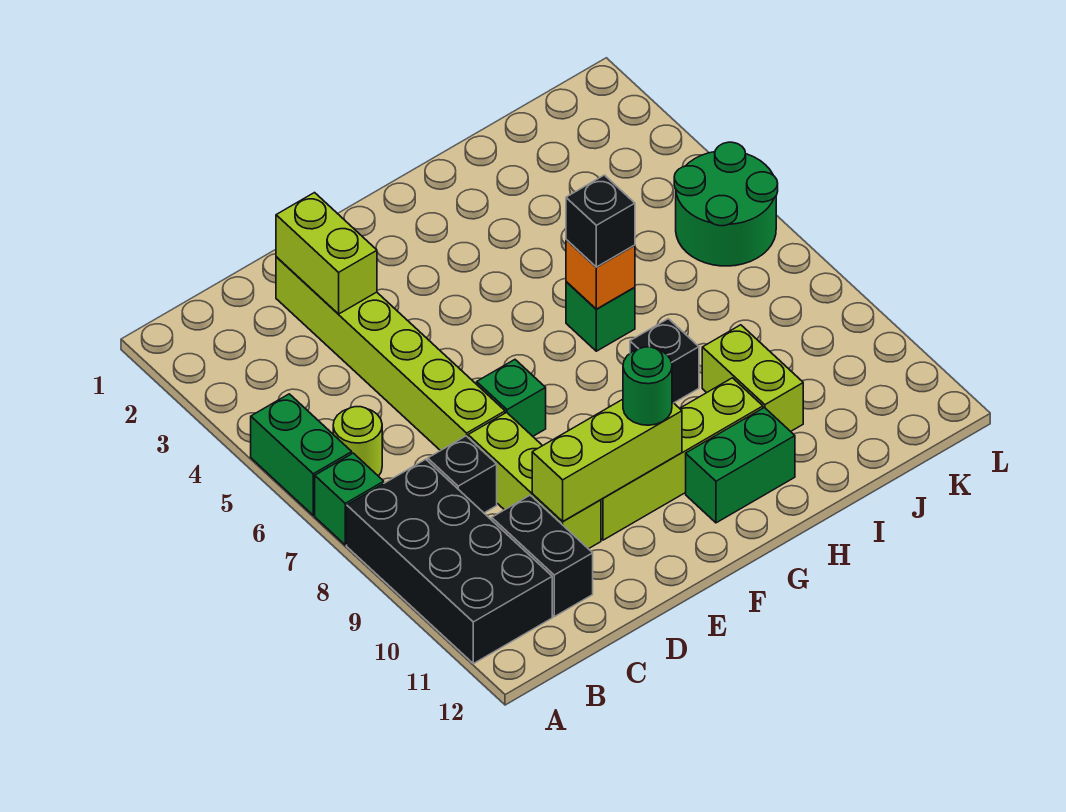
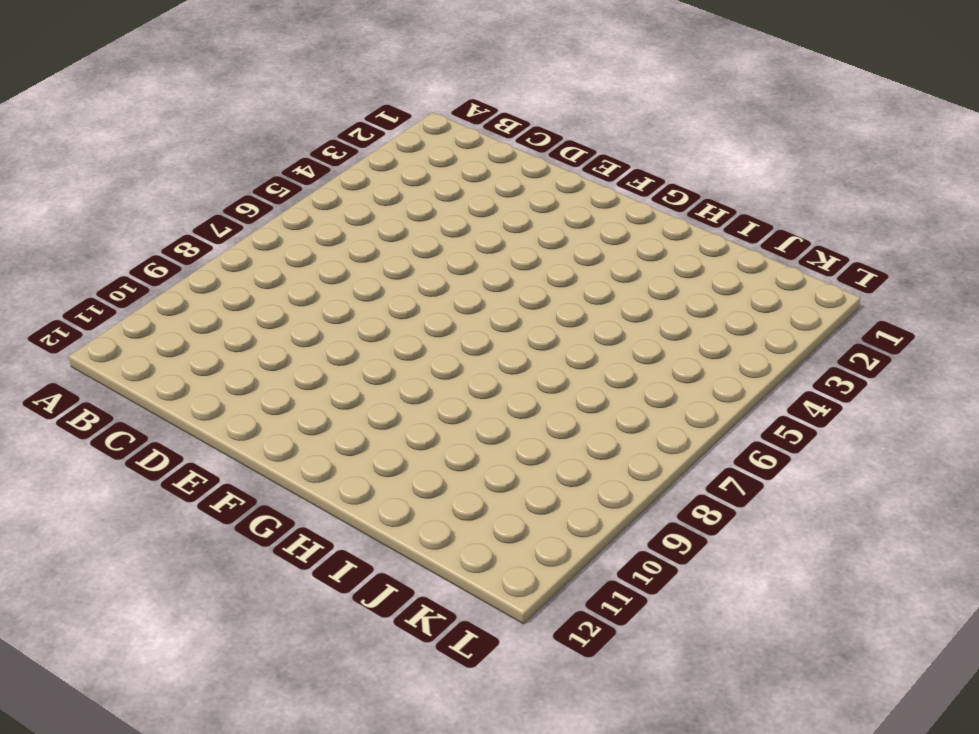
none -> green 1x2 brick [251,394,352,515]
none -> green 1x1 brick [315,453,384,545]
none -> black 2x4 brick [347,459,552,664]

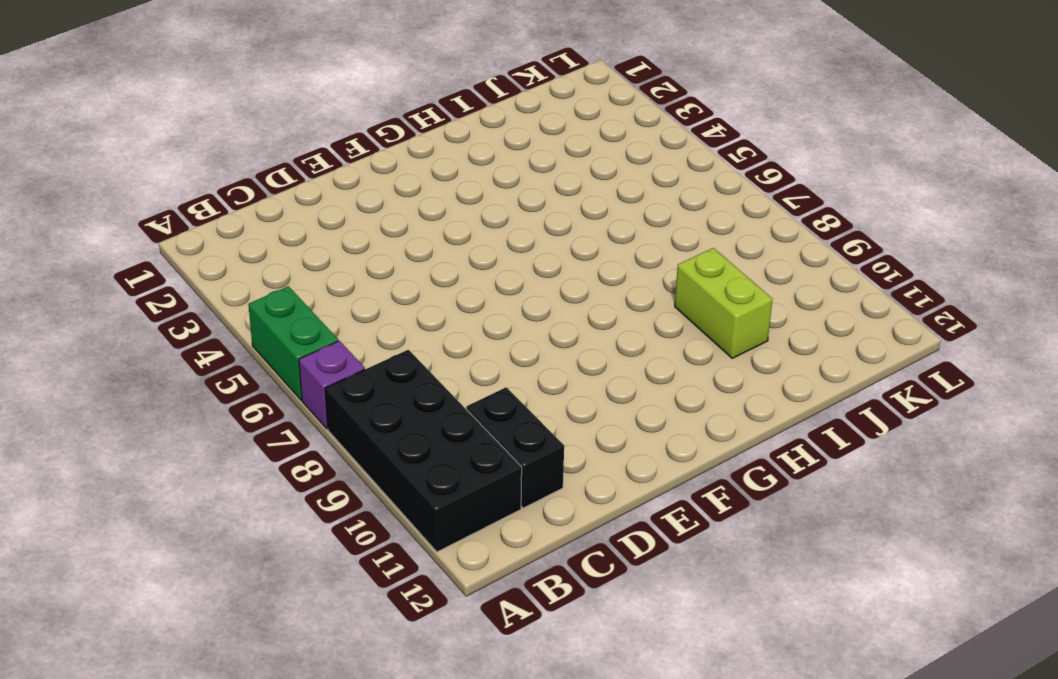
purple 1x1 brick [299,341,365,429] -> green 1x1 brick [315,453,384,545]
none -> lime 1x1 round brick [333,407,382,476]
none -> black 1x1 brick [428,436,497,513]
none -> lime 1x6 brick [276,257,505,451]

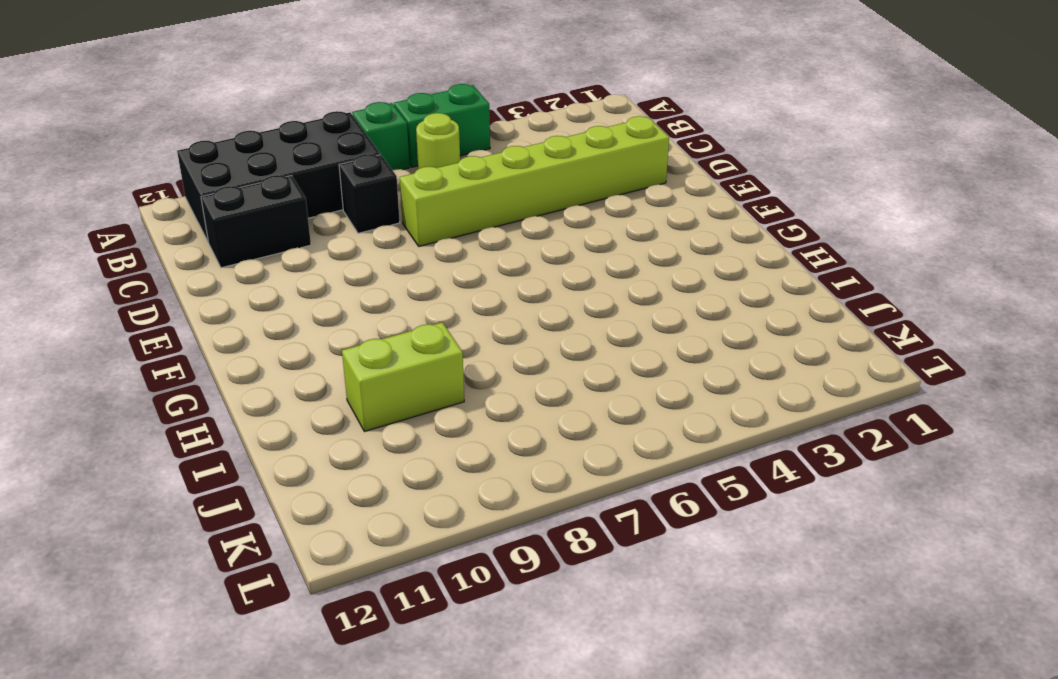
none -> lime 1x3 brick [468,412,601,549]
none -> green 1x1 brick [477,360,546,436]
none -> lime 1x4 brick [601,378,763,540]

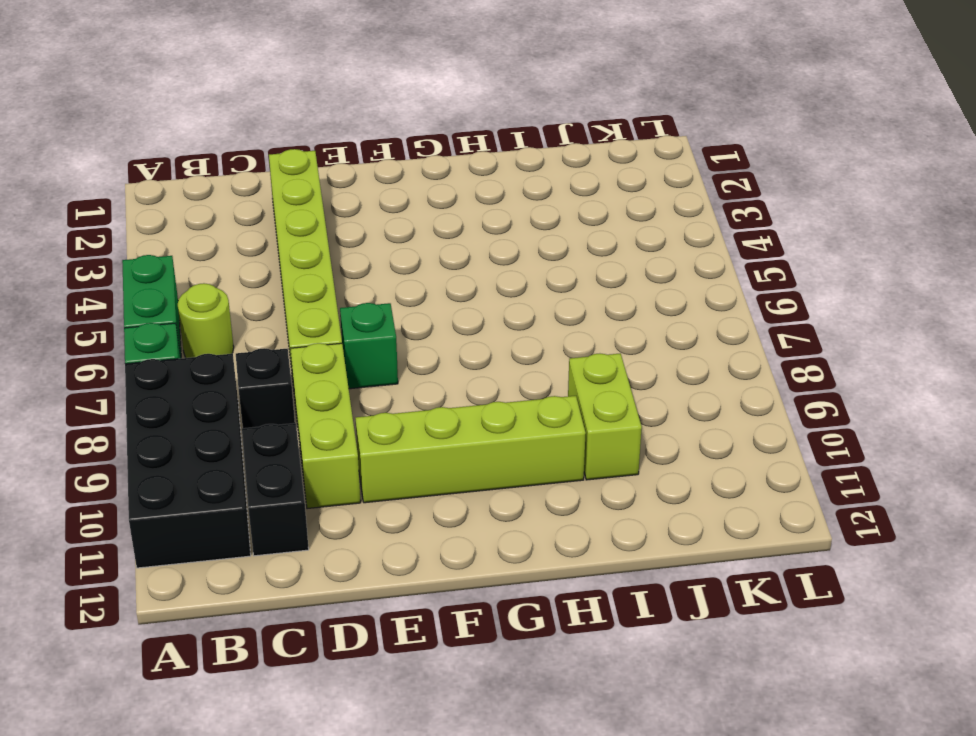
none -> green 1x2 brick [686,408,795,523]
none -> green 1x1 brick [566,282,635,351]
none -> black 1x1 brick [630,319,699,403]

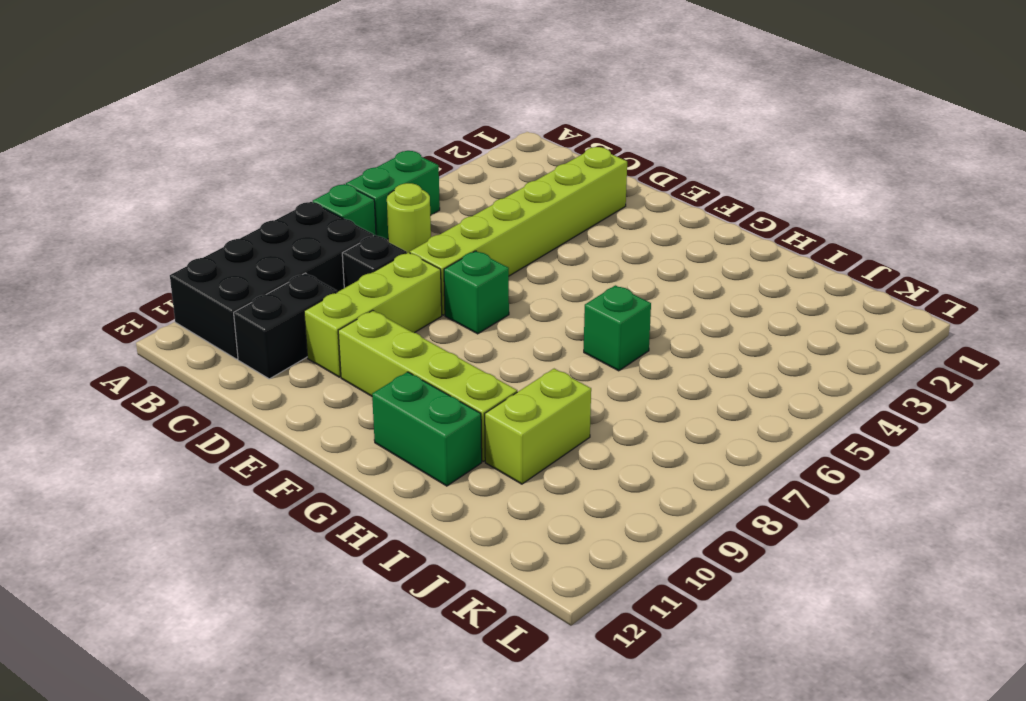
none -> black 1x1 brick [630,319,699,403]
none -> green 2x2 round brick [674,142,778,266]
none -> lime 1x2 brick [276,193,377,314]

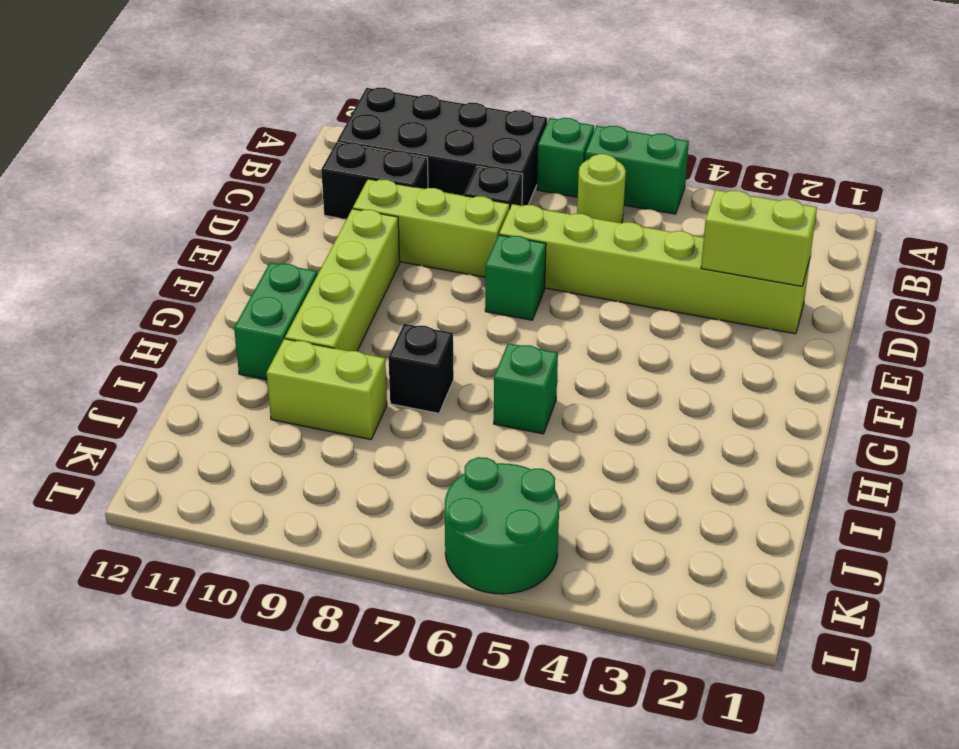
none -> lime 1x3 brick [532,399,682,522]
none -> orange 1x1 brick [566,240,635,309]
none -> green 1x1 round brick [623,347,672,425]

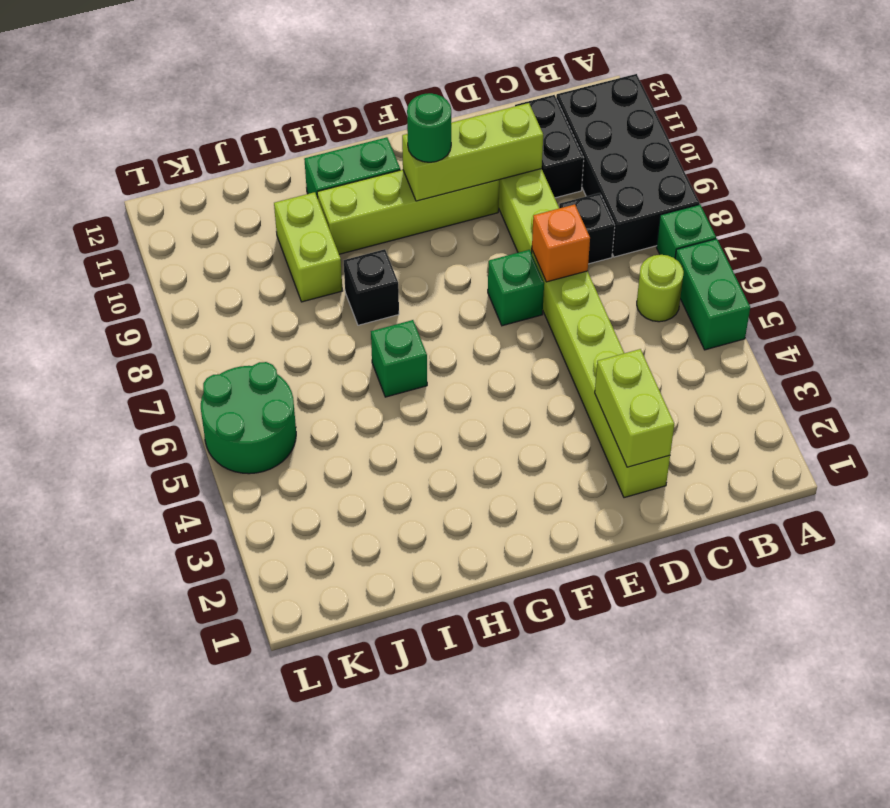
orange 1x1 brick [532,204,590,282] -> orange 1x1 brick moved to [566,240,635,309]
none -> black 1x1 brick [566,175,635,267]

